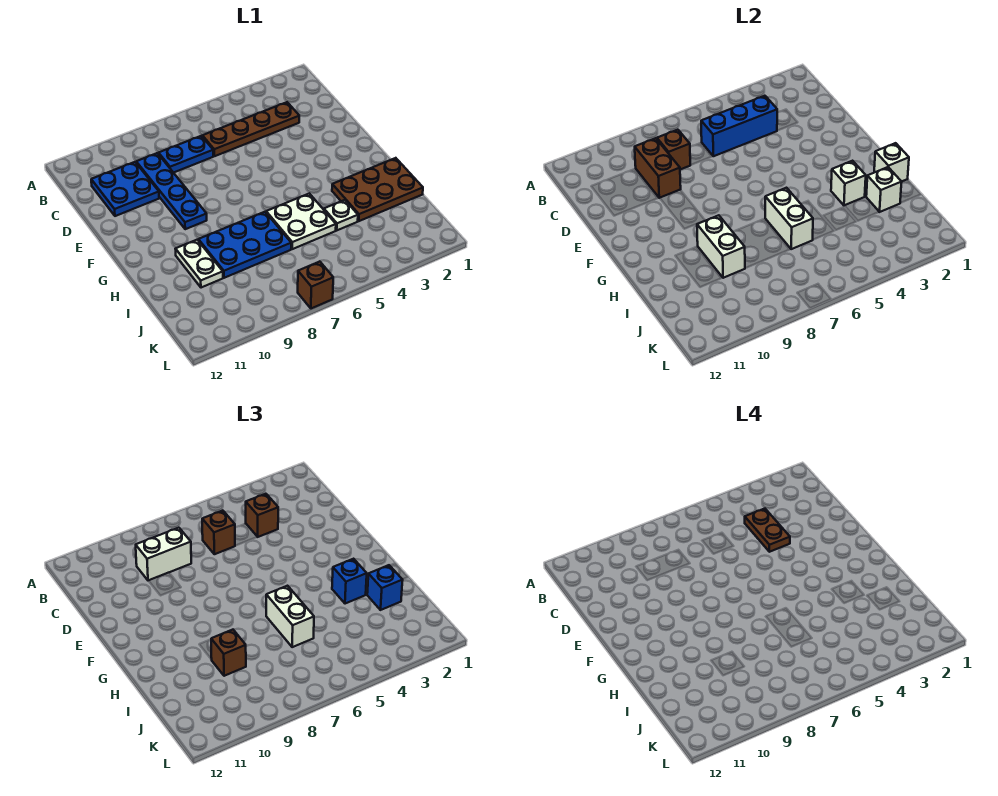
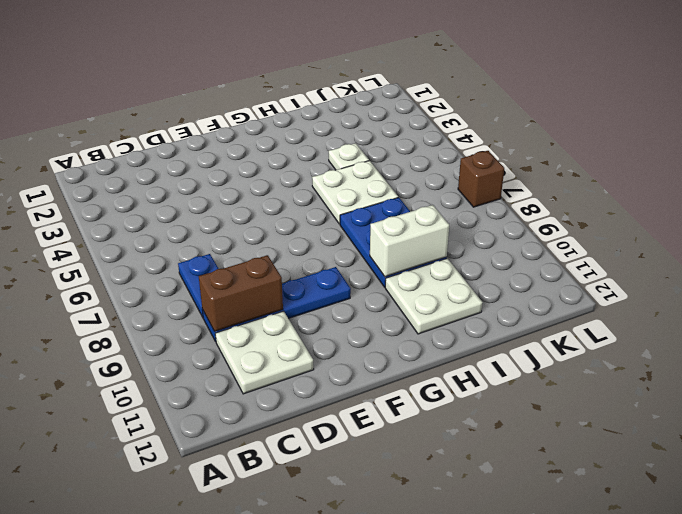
white 2x2 plate [215,311,314,394] -> blue 2x2 plate [91,162,159,216]
white 2x2 plate [385,258,483,334] -> white 1x2 plate [176,240,223,288]
none -> brown 1x4 plate [203,102,299,156]
none -> brown 2x3 plate [332,158,423,221]
none -> blue 1x3 brick [701,96,777,156]

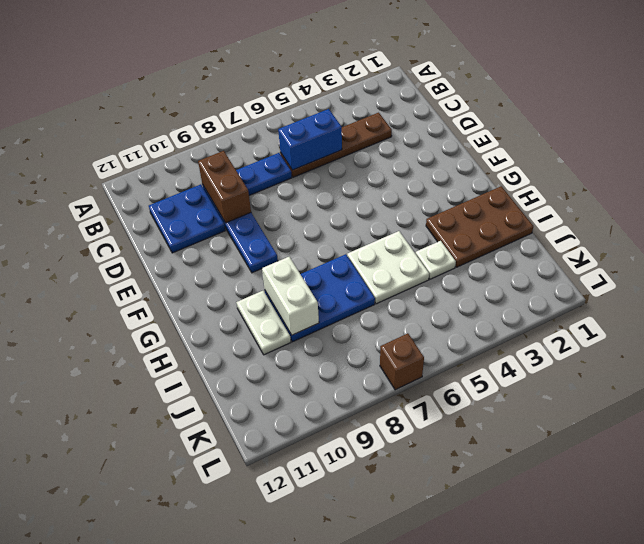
blue 1x2 brick [278,109,342,170] -> blue 1x3 brick [701,96,777,156]
none -> brown 1x1 brick [657,130,690,170]
none -> white 1x1 brick [874,143,909,181]
none -> white 1x1 brick [831,161,866,206]

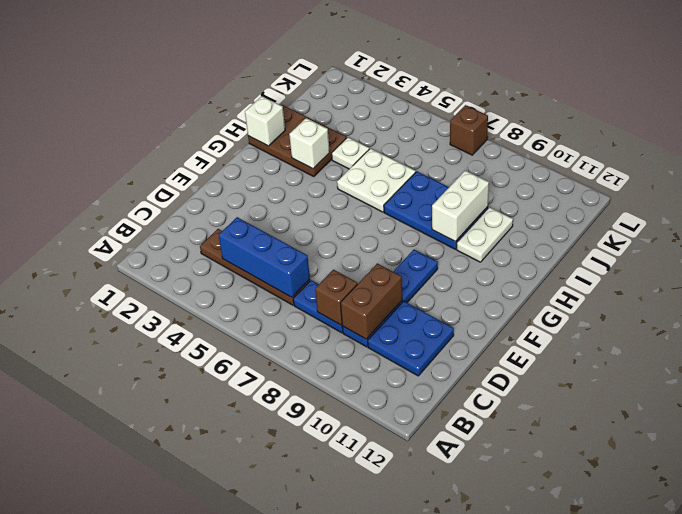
none -> white 1x2 brick [765,188,813,249]
none -> white 1x1 brick [866,167,902,212]
none -> brown 1x1 brick [246,494,278,537]

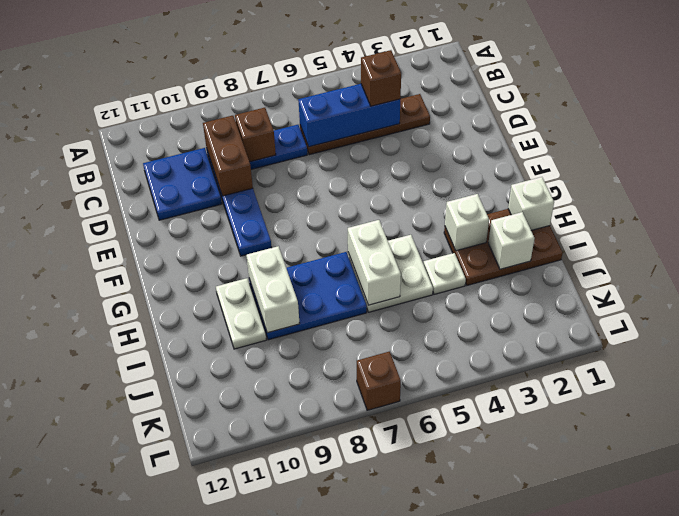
none -> brown 1x1 brick [202,511,235,554]
none -> white 1x2 brick [136,528,191,581]
none -> blue 1x1 brick [332,559,367,604]

